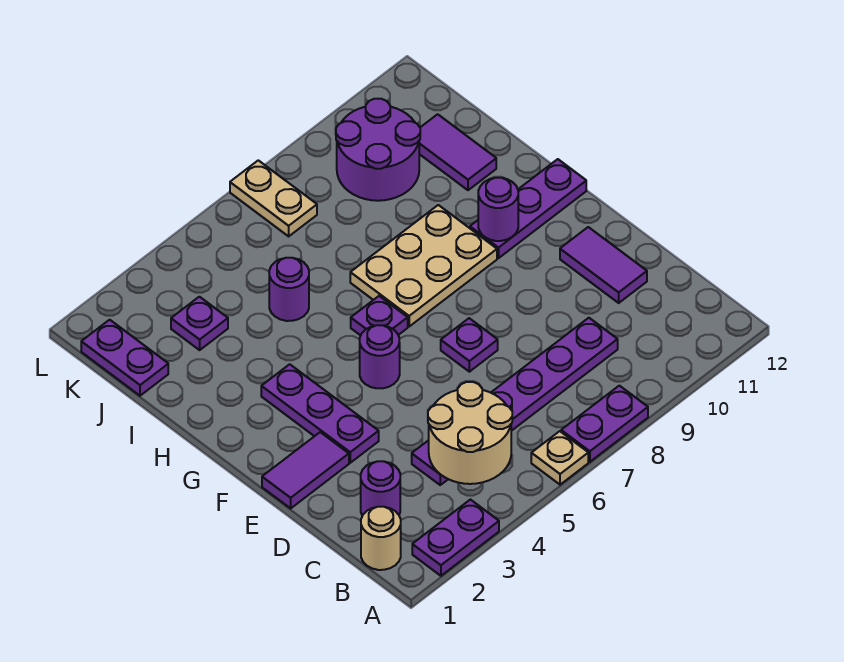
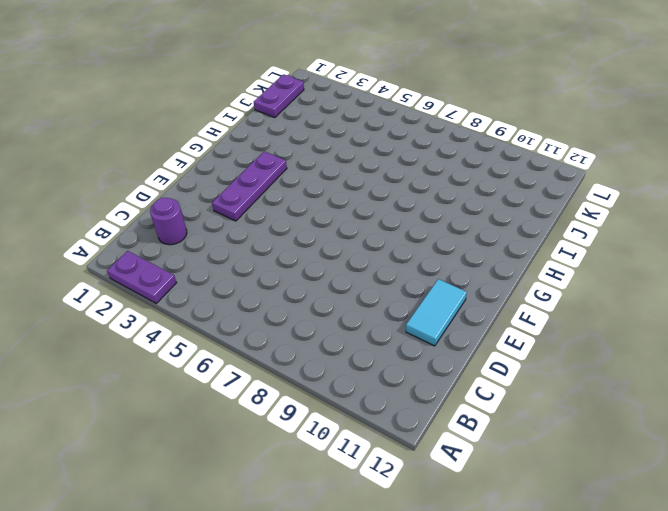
cyan 1x2 tile [406,279,467,346] -> purple 1x2 tile [560,227,647,303]
none -> tan 1x1 plate [531,431,588,485]
none -> purple 1x2 plate [561,386,648,462]
none -> tan 1x1 round brick [361,507,401,570]

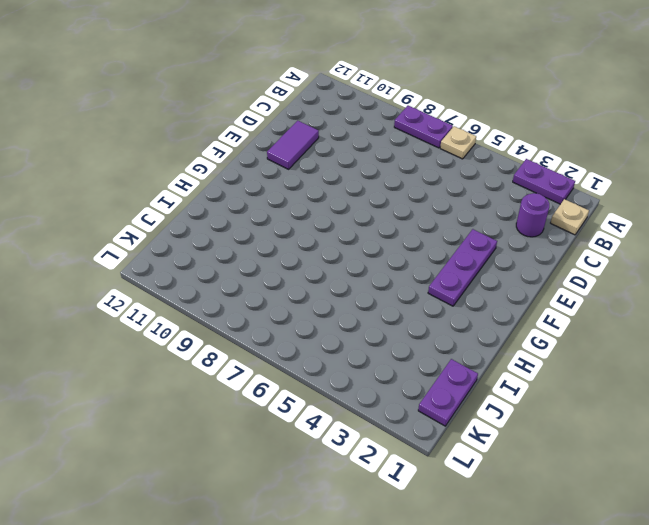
tan 1x1 plate [551,199,589,235] -> tan 1x1 round brick [361,507,401,570]
none -> purple 1x6 plate [412,318,618,485]
none -> purple 1x2 tile [262,432,349,508]
none -> purple 1x1 plate [441,318,498,372]

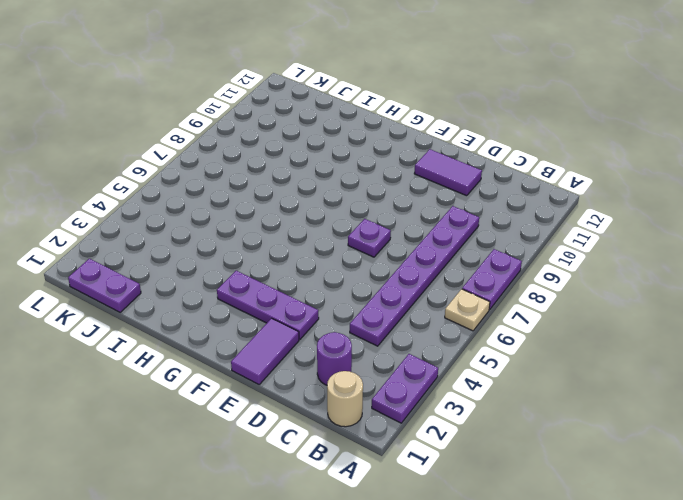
none -> purple 1x1 round brick [360,325,400,388]
none -> purple 1x1 plate [351,296,408,335]
none -> tan 2x3 plate [350,205,497,326]

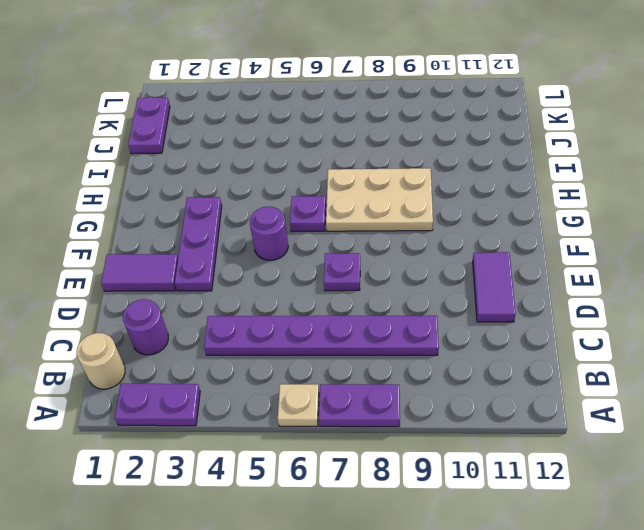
none -> purple 1x3 plate [470,159,586,258]
none -> purple 1x1 round brick [269,258,309,321]
none -> purple 1x2 tile [419,114,496,190]

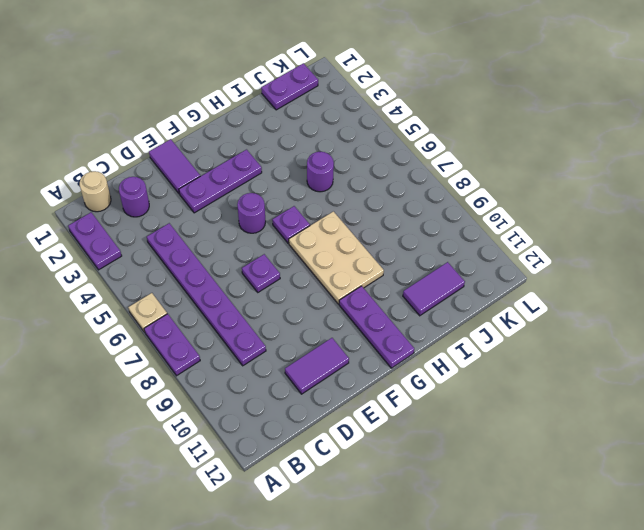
none -> purple 1x1 plate [171,297,228,350]
none -> purple 2x2 round brick [336,99,420,201]
none -> tan 1x2 plate [230,160,317,236]

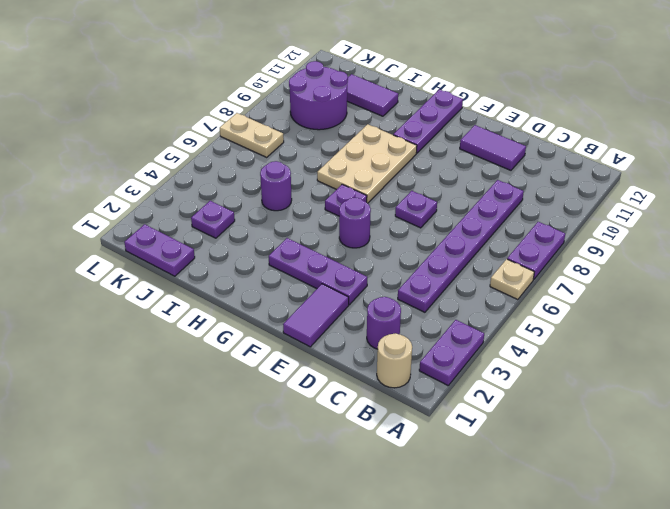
none -> tan 2x2 round brick [428,382,512,484]
none -> purple 1x1 round brick [478,178,518,241]

